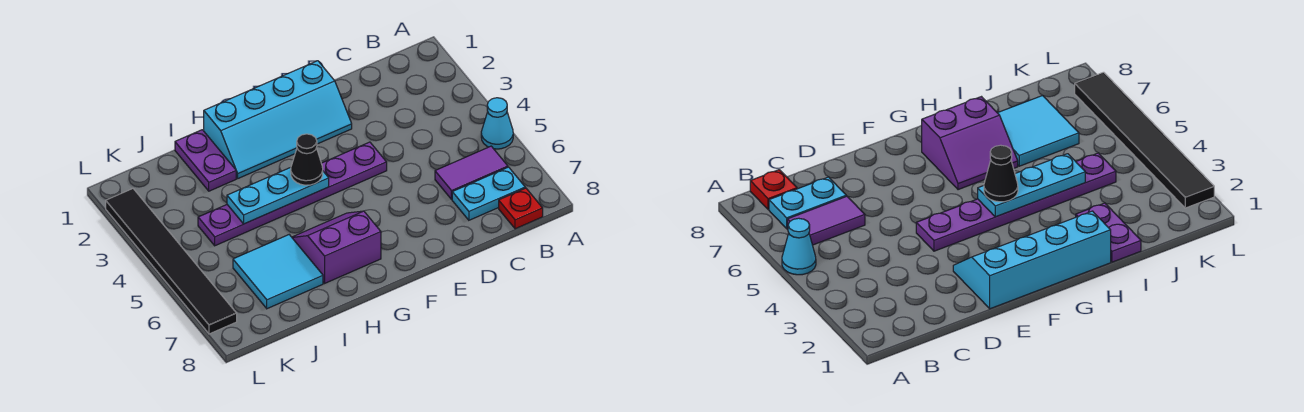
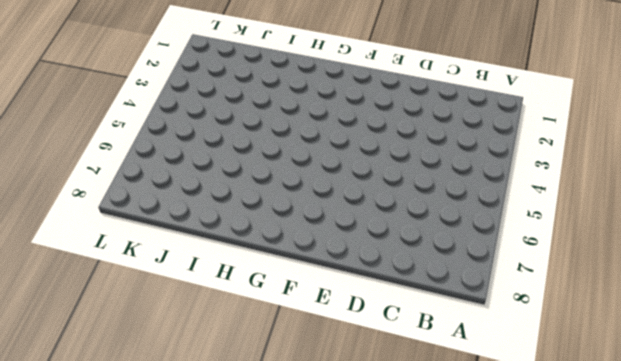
none -> cyan 1x1 cone [481,98,513,149]
none -> purple 1x2 tile [435,146,508,199]
none -> cyan 1x2 plate [452,167,525,220]

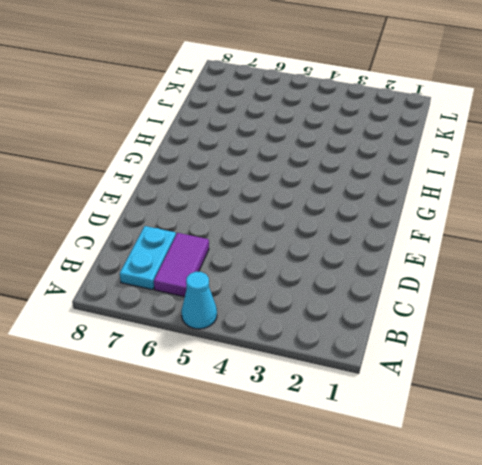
none -> red 1x1 plate [499,188,543,229]
none -> cyan 2x4 slope [204,61,352,178]
none -> purple 1x6 plate [198,142,387,246]

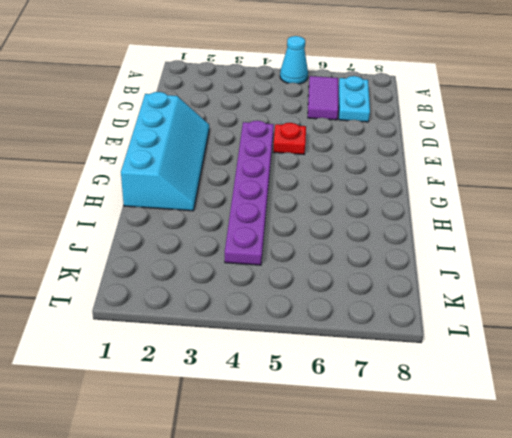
red 1x1 plate [273,123,306,154] -> red 1x1 plate moved to [499,188,543,229]
none -> purple 2x2 slope [292,211,381,283]
none -> purple 1x2 plate [175,130,236,191]
none -> cyan 2x2 tile [233,235,323,309]

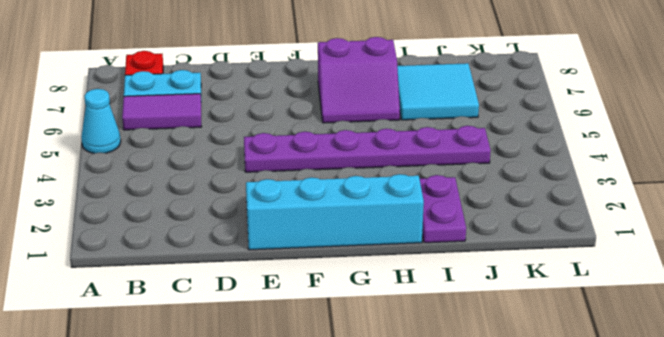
none -> black 1x6 tile [106,189,237,334]
none -> cyan 1x3 plate [227,167,329,224]
none -> black 1x1 cone [291,134,323,185]

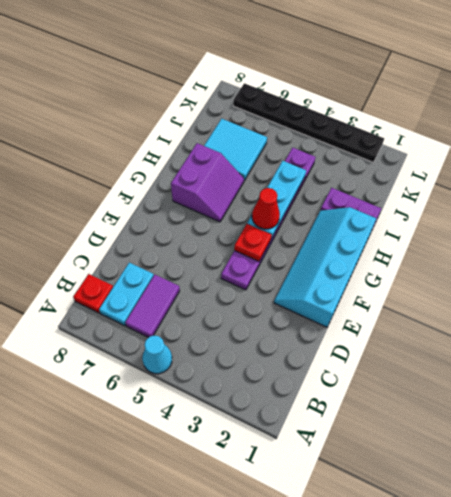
red 1x1 plate [234,224,271,261] -> none
red 1x1 cone [252,188,280,229] -> black 1x1 cone [291,134,323,185]
black 1x6 plate [233,83,384,162] -> black 1x6 tile [106,189,237,334]

